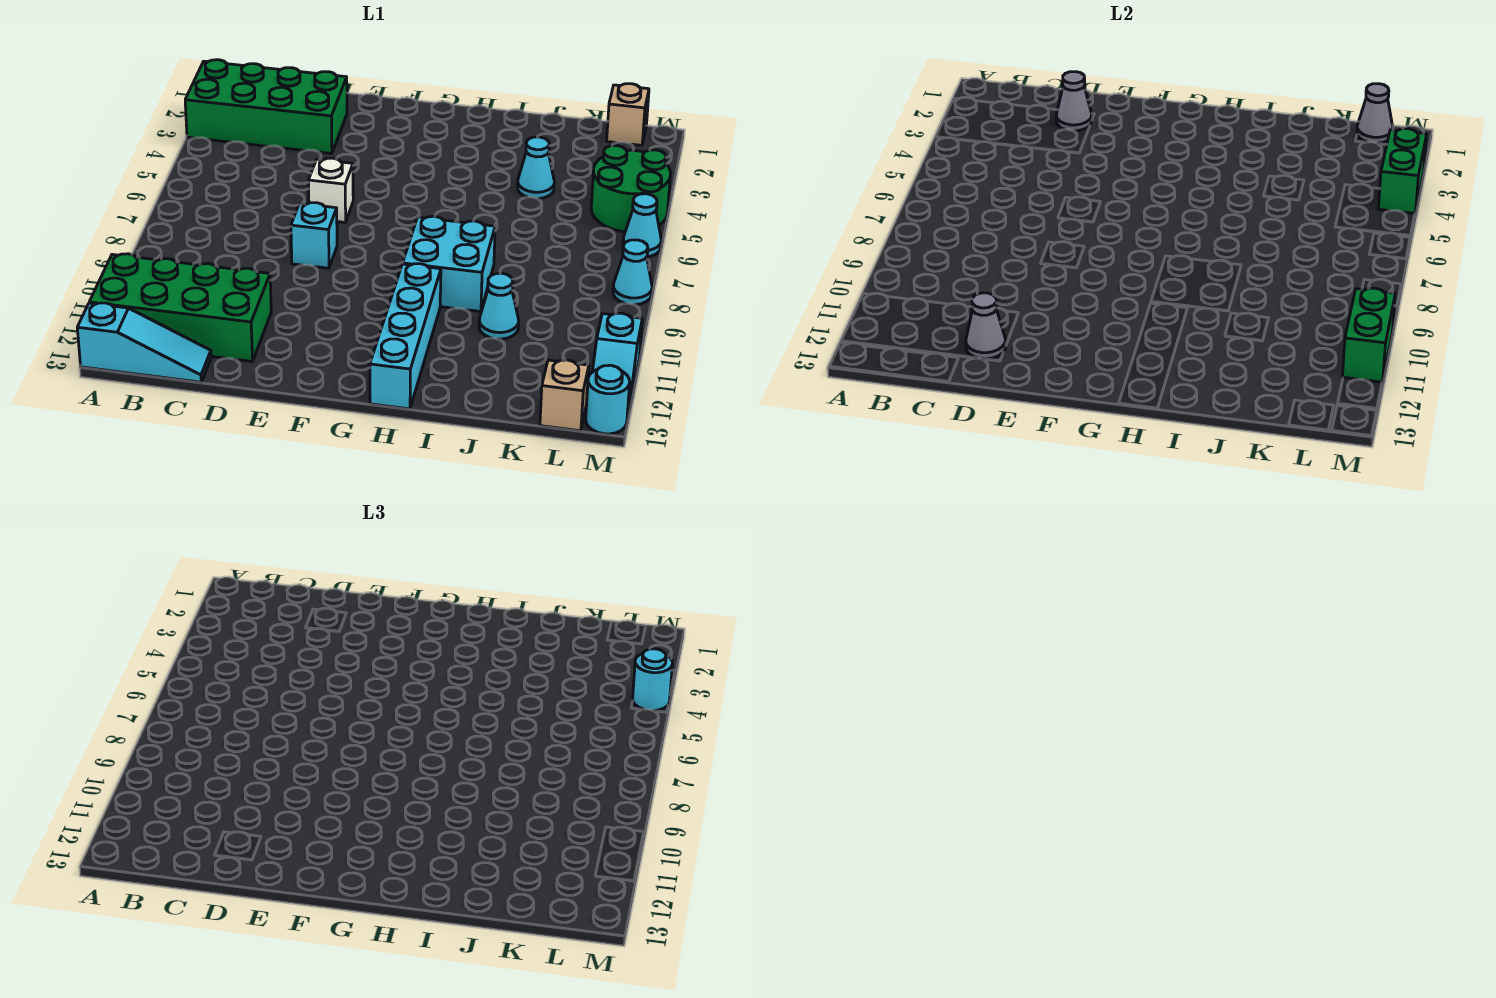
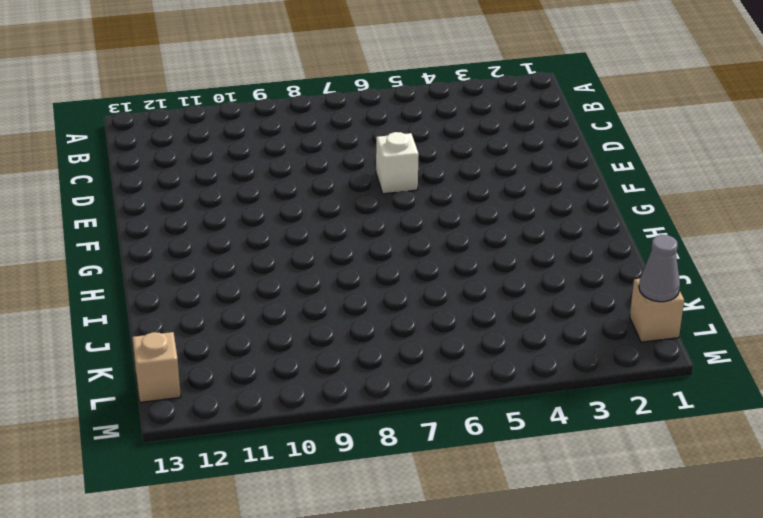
none -> green 2x4 brick [185,60,347,154]
none -> green 2x4 brick [89,254,271,361]
none -> cyan 1x3 slope [77,303,211,382]

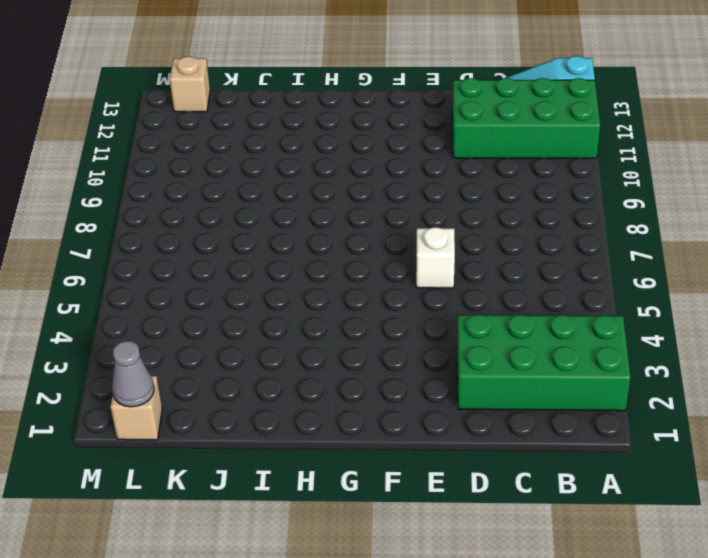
none -> cyan 1x1 brick [291,203,337,268]
none -> cyan 2x2 brick [403,216,495,312]
none -> cyan 1x4 brick [370,264,441,409]

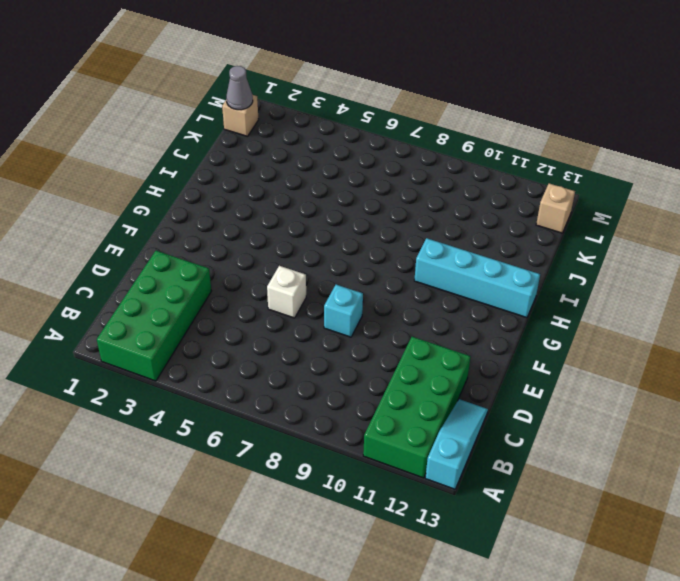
none -> cyan 2x2 brick [403,216,495,312]
none -> cyan 1x1 cone [518,137,554,199]
none -> cyan 1x1 cone [479,273,519,339]

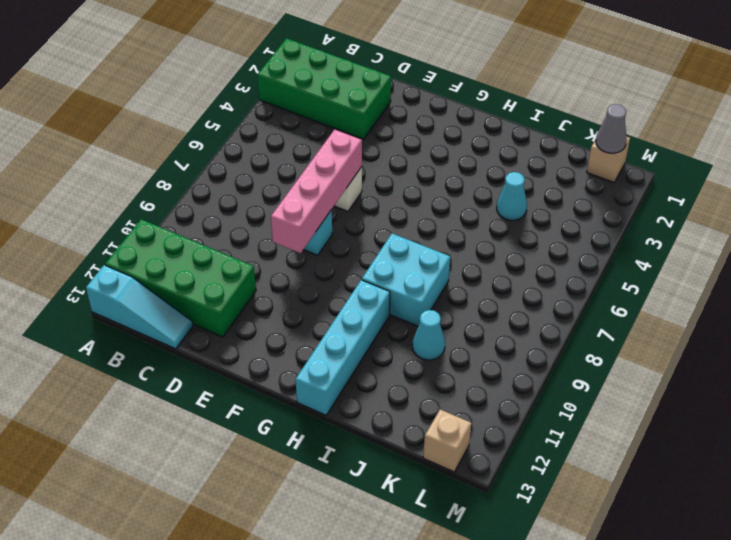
pink 1x4 brick [271,130,362,253] -> none
none -> green 2x2 round brick [591,146,671,232]
none -> cyan 1x1 cone [623,194,661,257]
none -> cyan 1x1 cone [613,240,652,305]

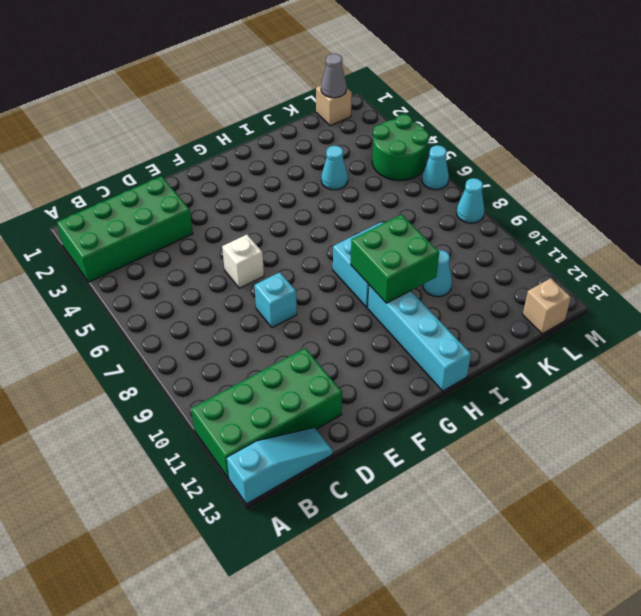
green 2x2 brick [351,214,439,303] -> none
none -> cyan 1x2 slope [593,313,642,409]
none -> cyan 1x1 round brick [586,365,630,434]
none -> grey 1x1 cone [1056,72,1092,131]

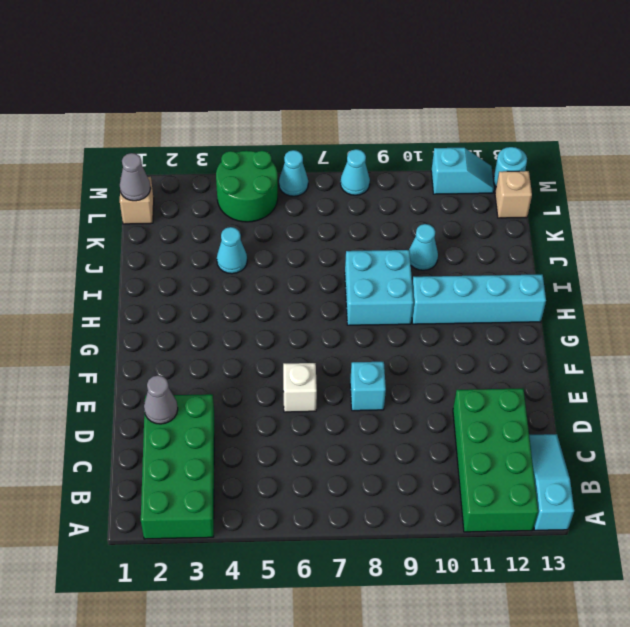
none -> grey 1x1 cone [966,293,1006,359]
none -> green 1x2 brick [1378,129,1427,213]
none -> green 1x2 brick [1343,288,1395,382]

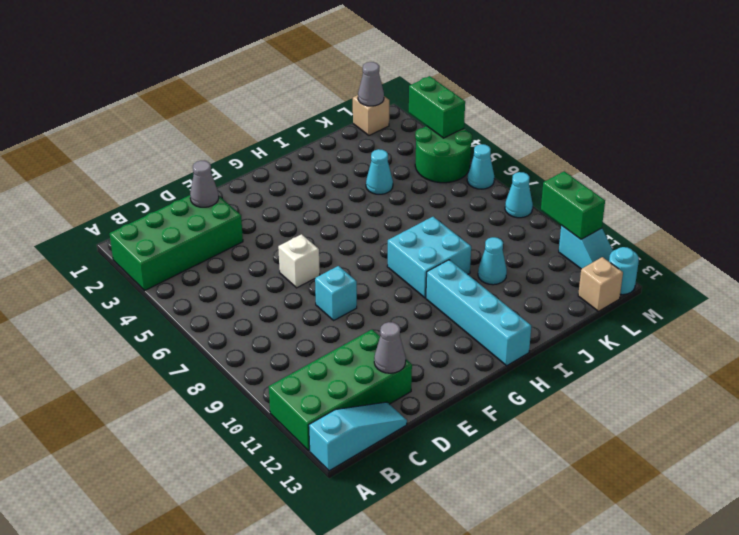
none -> cyan 1x1 round brick [633,649,672,711]

